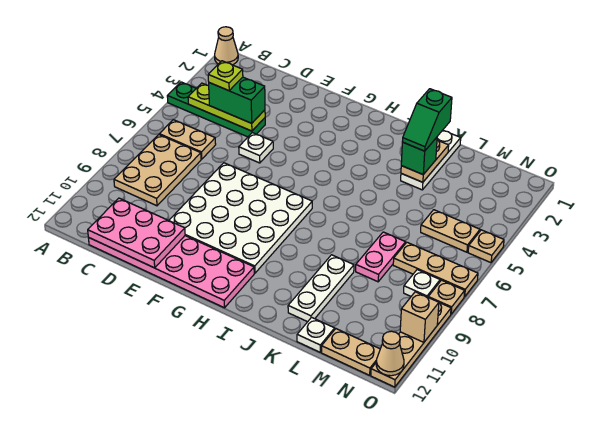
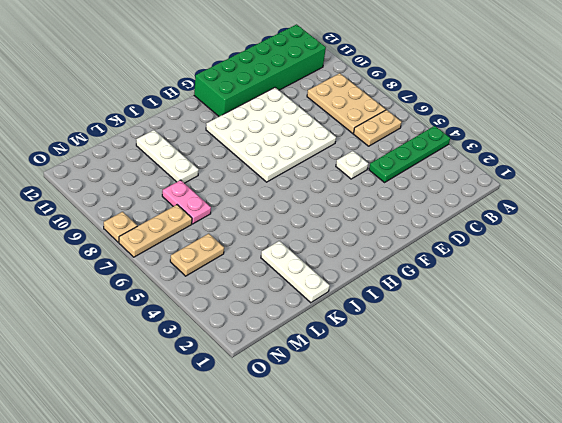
green 2x6 brick [194,24,326,116] -> pink 2x6 plate [88,236,254,308]
none -> tan 1x1 cone [215,27,238,65]
none -> white 1x1 plate [297,317,335,352]
none -> tan 1x2 plate [321,329,380,375]

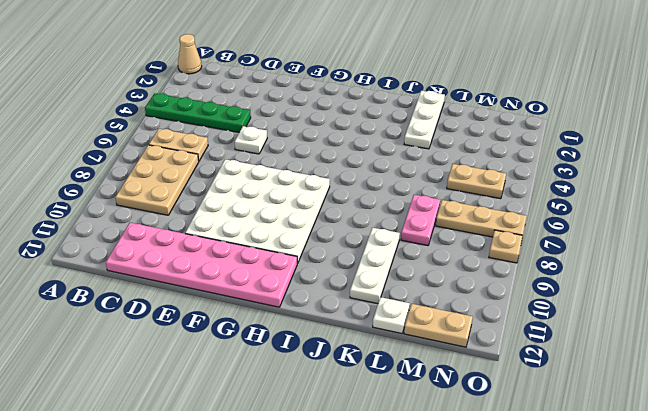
none -> white 1x1 plate [404,270,440,297]
none -> tan 1x1 plate [468,230,504,263]
none -> tan 1x4 plate [371,303,451,387]

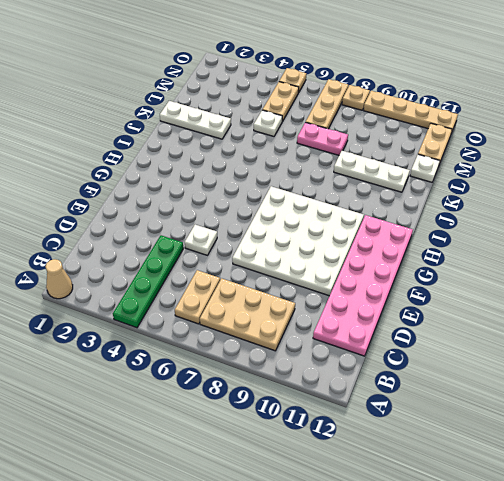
white 1x1 plate [254,110,282,136] -> white 1x1 plate moved to [404,270,440,297]
none -> lime 1x3 plate [188,83,265,131]
none -> pink 2x3 plate [88,198,185,268]
none -> tan 1x2 plate [401,140,449,182]

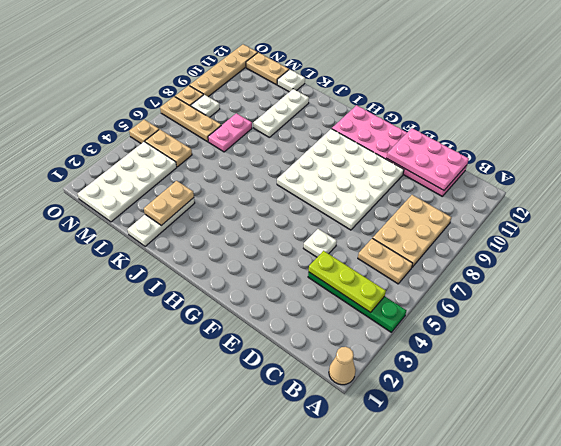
white 2x4 plate [78,142,177,222] -> none
none -> tan 1x1 brick [400,292,439,342]
none -> tan 1x1 cone [376,331,404,376]
none -> green 1x2 brick [209,77,265,123]

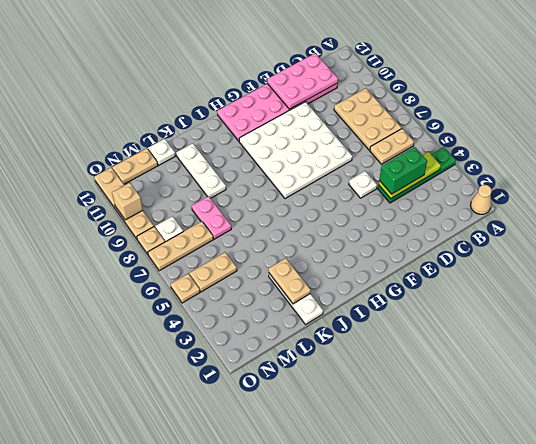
none -> tan 1x1 cone [376,331,404,376]
none -> green 1x1 brick [401,137,437,174]
none -> lime 1x1 plate [208,61,243,91]

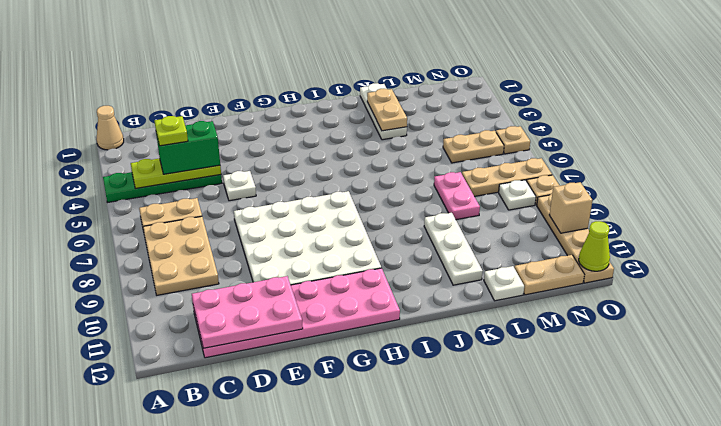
lime 1x1 cone [579,221,610,271] -> tan 1x1 cone [376,331,404,376]
none -> green 1x1 brick [401,137,437,174]
none -> green 1x2 slope [402,89,452,151]

